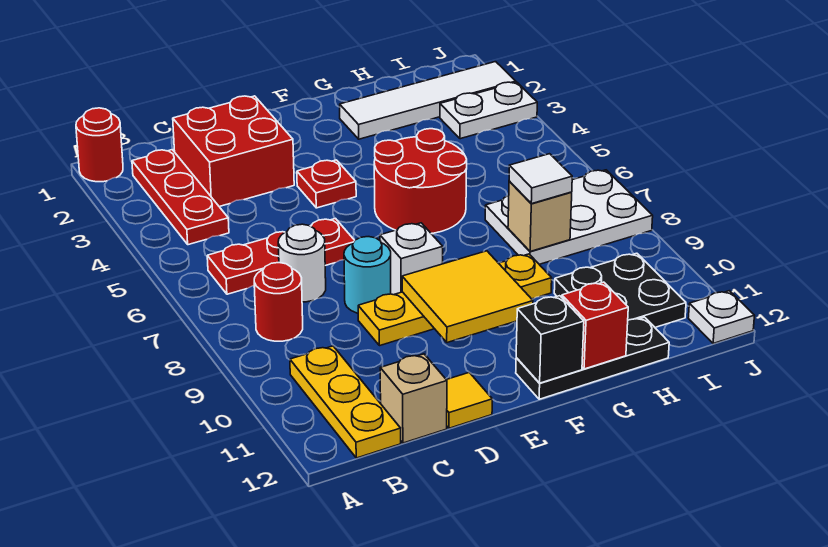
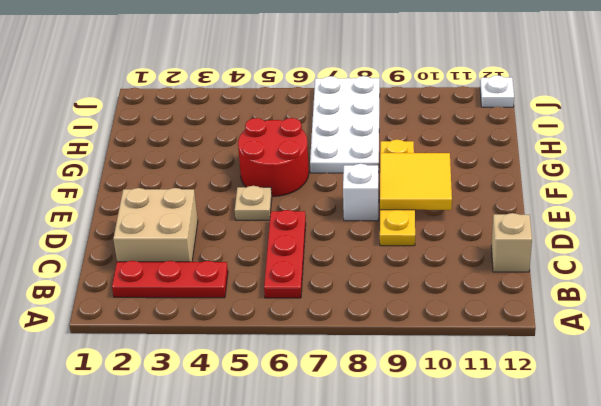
tan 2x2 brick [113,188,198,262] -> red 2x2 brick [173,96,294,207]
tan 1x1 plate [235,186,272,220] -> none
white 2x4 plate [310,76,380,173] -> white 2x3 plate [485,170,653,264]
none -> red 1x1 round brick [76,108,123,182]
none -> red 1x1 round brick [254,263,303,341]
none -> yellow 1x3 plate [290,346,401,458]

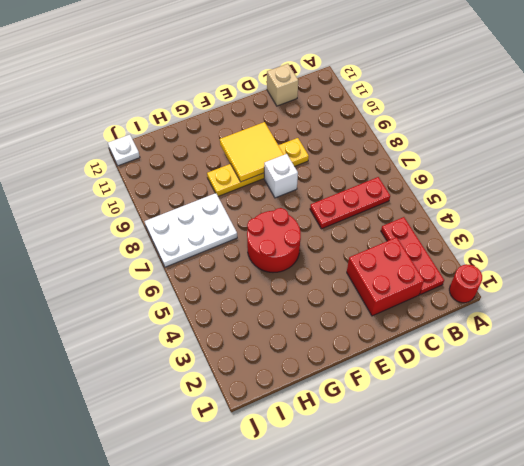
none -> red 1x1 round brick [254,263,303,341]
none -> yellow 1x3 plate [290,346,401,458]
none -> white 1x1 round brick [278,224,326,302]

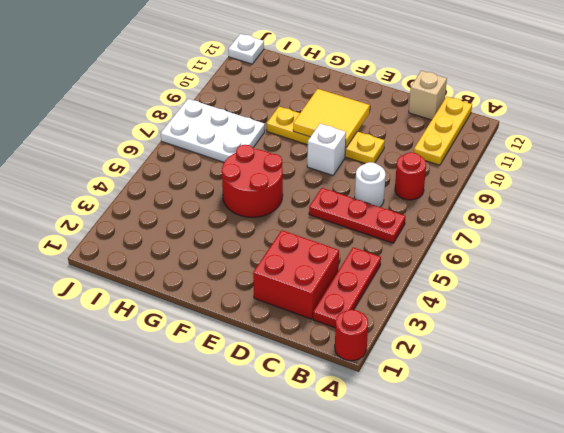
none -> cyan 1x1 round brick [344,237,391,313]
none -> yellow 1x1 tile [447,373,492,428]
none -> red 1x1 plate [297,160,356,208]

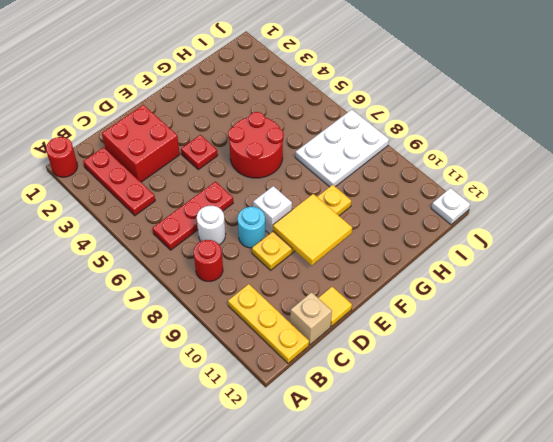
none -> black 1x3 plate [516,317,669,399]
none -> white 1x4 tile [340,62,516,139]
none -> black 2x2 plate [554,253,686,327]

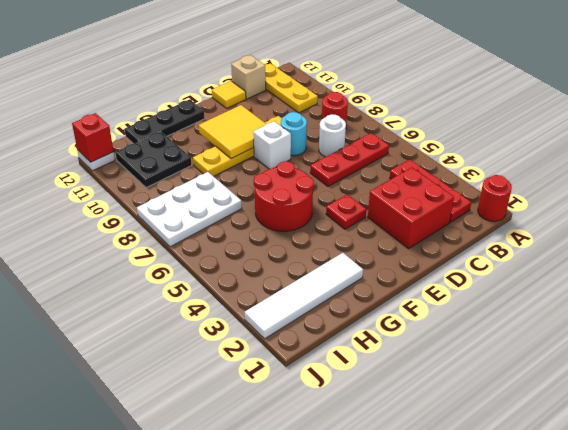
red 1x1 brick [72,113,114,162] -> red 1x1 brick moved to [562,282,628,369]
none -> white 1x2 plate [440,82,537,139]
none -> black 1x1 brick [516,296,584,383]
none -> tan 1x1 brick [508,181,572,252]

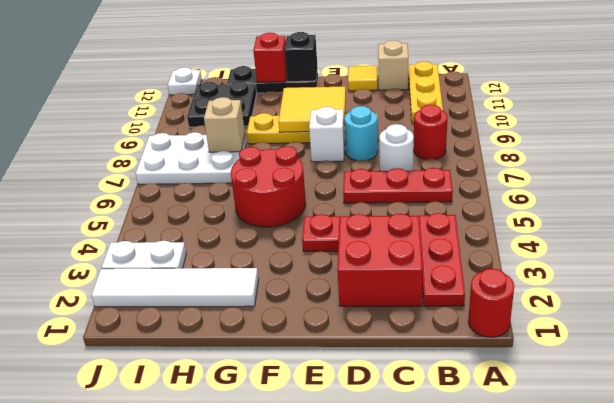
none -> white 1x1 tile [509,154,572,204]

